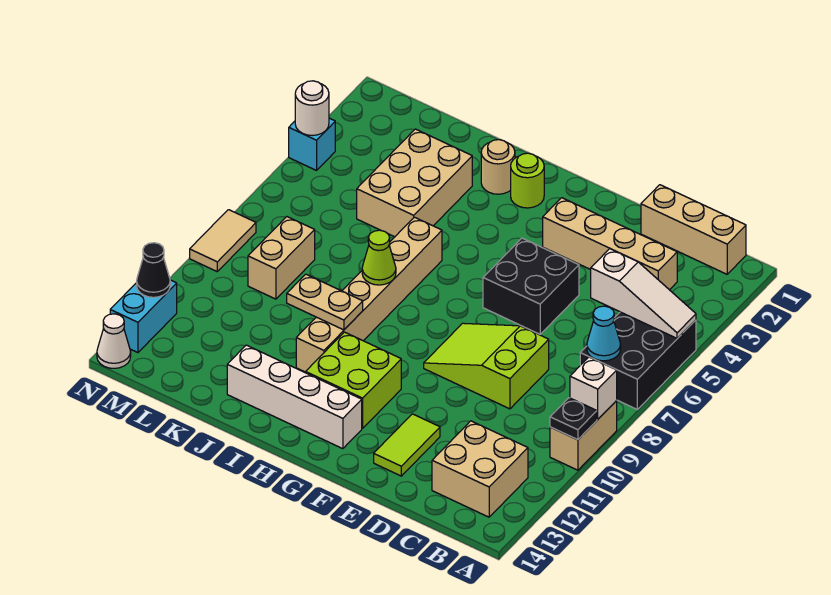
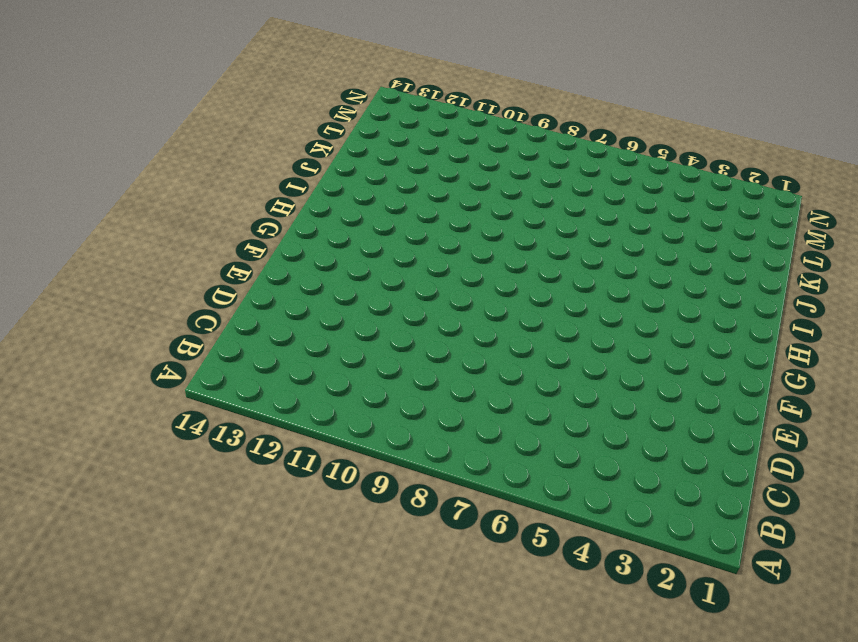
none -> black 2x3 brick [580,312,696,409]
none -> tan 1x2 brick [550,401,617,470]
none -> tan 1x3 brick [641,185,746,274]

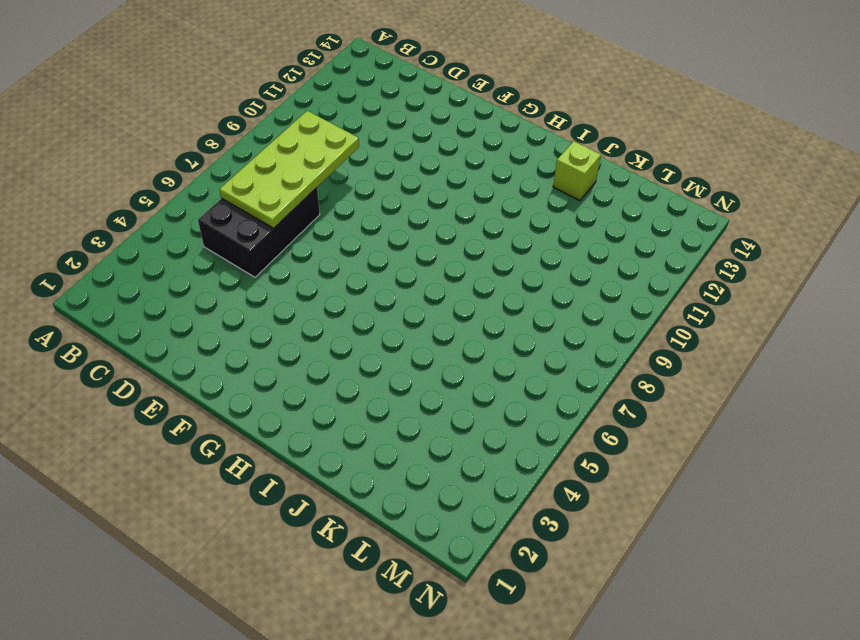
black 2x3 brick [198,188,320,277] -> black 2x3 brick moved to [580,312,696,409]
lime 2x4 plate [220,111,359,228] -> none
lime 1x1 brick [553,141,601,200] -> white 1x4 brick [227,345,362,449]
none -> tan 1x2 brick [550,401,617,470]
none -> tan 1x3 brick [641,185,746,274]
none -> tan 2x2 brick [432,421,528,517]

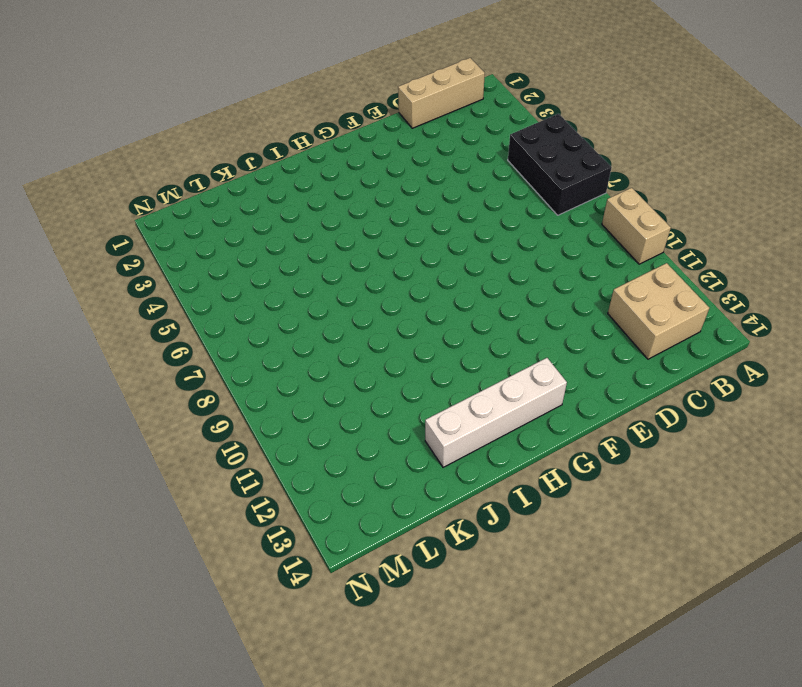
none -> tan 1x4 brick [543,198,677,290]
none -> lime 2x3 slope [424,323,549,409]
none -> black 2x2 brick [483,238,579,334]

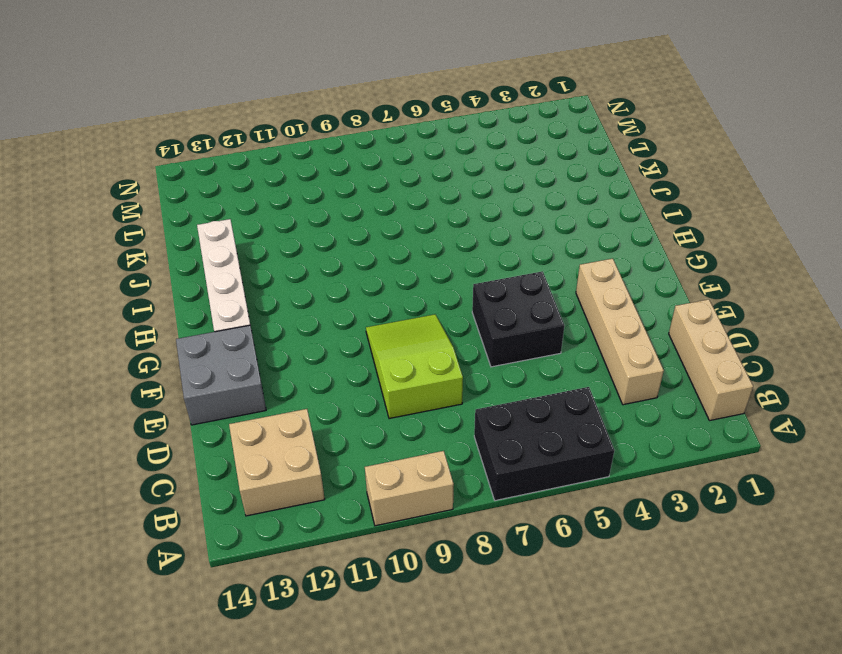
grey 2x2 brick [176,325,266,425] -> lime 1x2 tile [374,414,440,476]
none -> lime 2x2 brick [306,332,401,428]
none -> lime 1x1 round brick [511,153,544,208]
none -> tan 1x1 round brick [481,140,515,194]

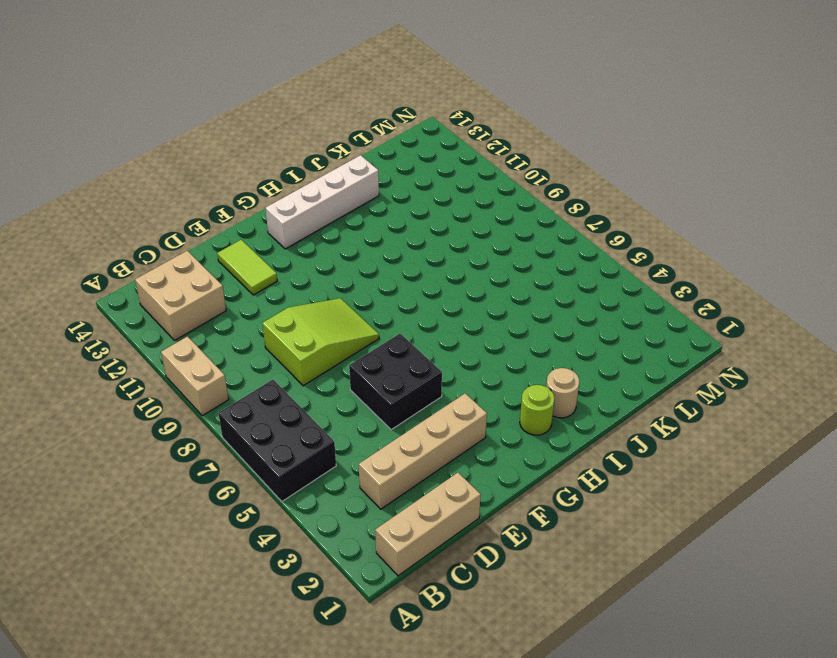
none -> lime 2x2 brick [306,332,401,428]
none -> tan 1x6 brick [296,217,442,372]
none -> tan 2x3 brick [357,129,472,237]

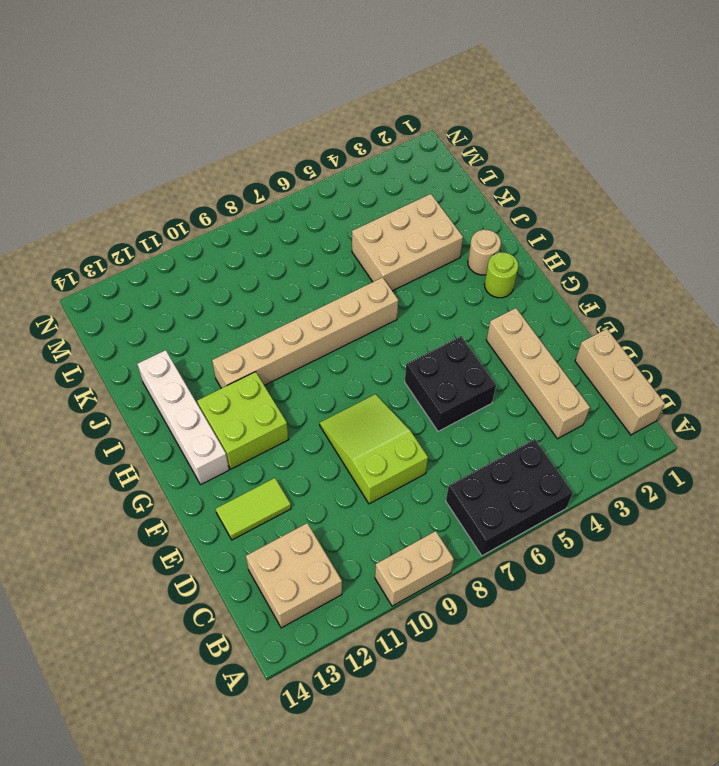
none -> tan 1x2 brick [248,217,315,299]
none -> cyan 1x1 brick [289,118,335,170]
none -> tan 1x2 tile [190,210,256,271]

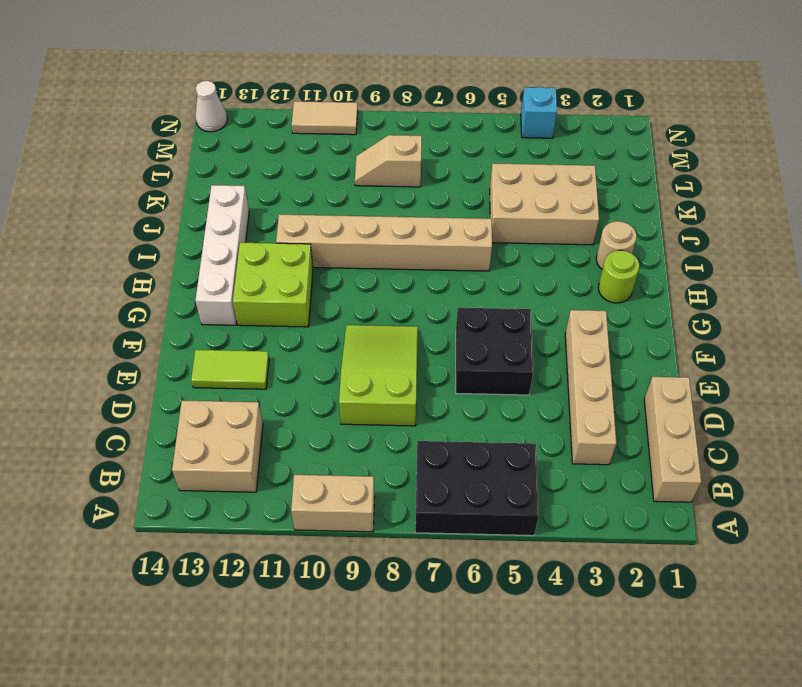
tan 1x2 slope [355,135,422,187] -> tan 1x2 brick [248,217,315,299]
tan 1x2 tile [292,101,358,135] -> tan 1x2 tile moved to [190,210,256,271]
none -> cyan 1x2 brick [110,280,177,353]
none -> white 1x3 slope [591,249,696,338]
none -> white 1x1 brick [570,357,617,419]

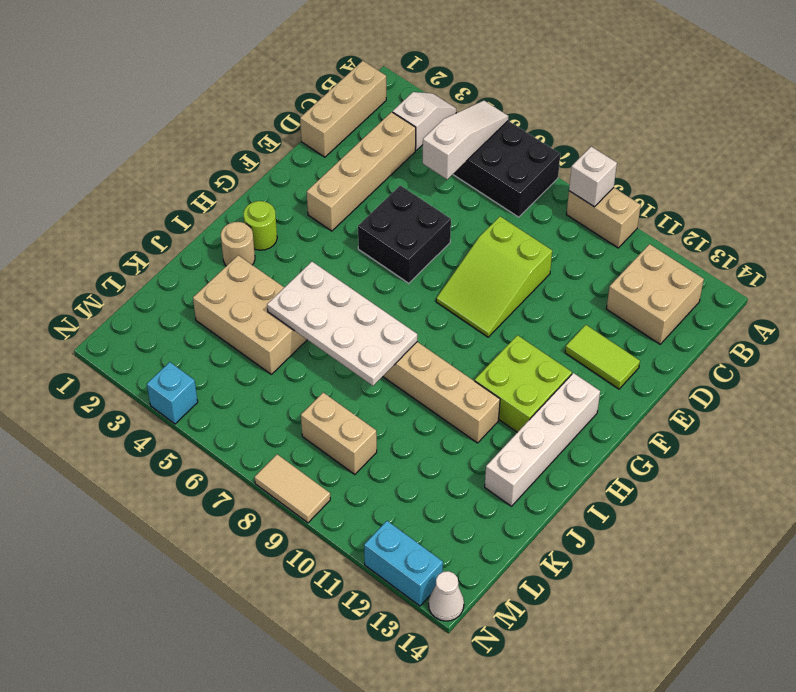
white 1x2 slope [393,92,456,150] -> none
white 2x4 plate [267,262,417,386] -> lime 1x1 cone [362,230,396,285]
none -> black 1x1 plate [550,398,597,440]
none -> cyan 1x1 cone [587,306,621,361]
none -> tan 1x2 plate [287,274,363,330]

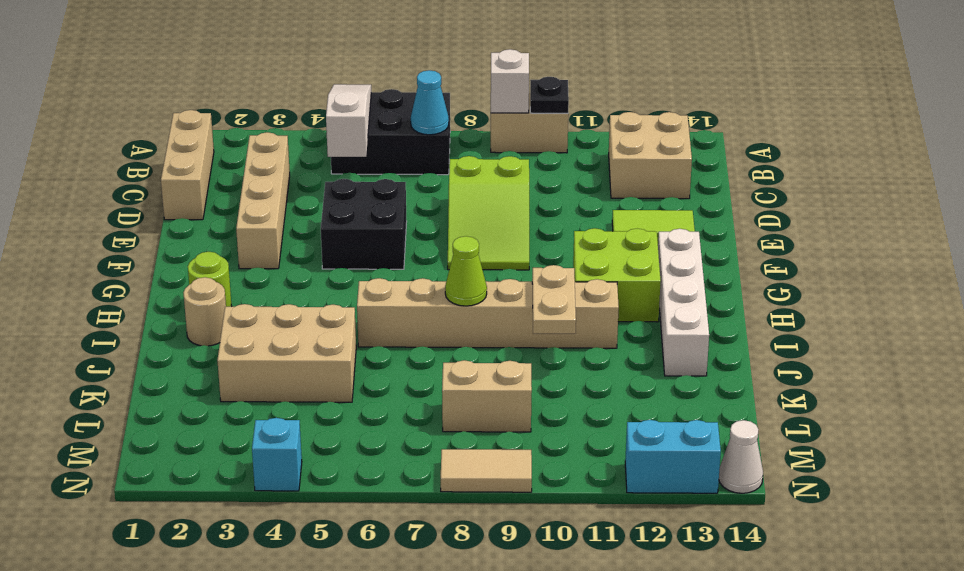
none -> white 1x1 round brick [295,81,329,135]
none -> black 1x1 cone [137,243,170,297]

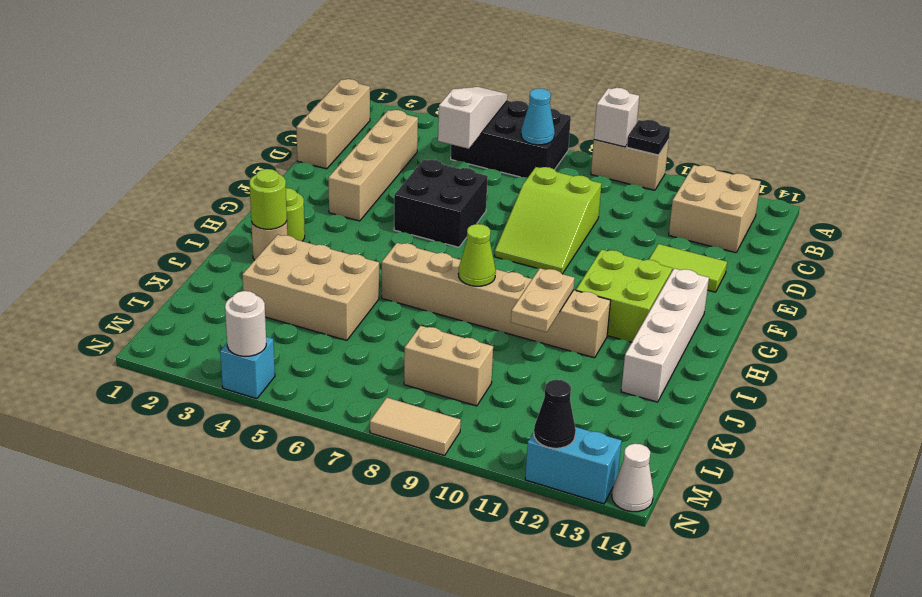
lime 1x1 round brick [250,169,287,229] -> none

